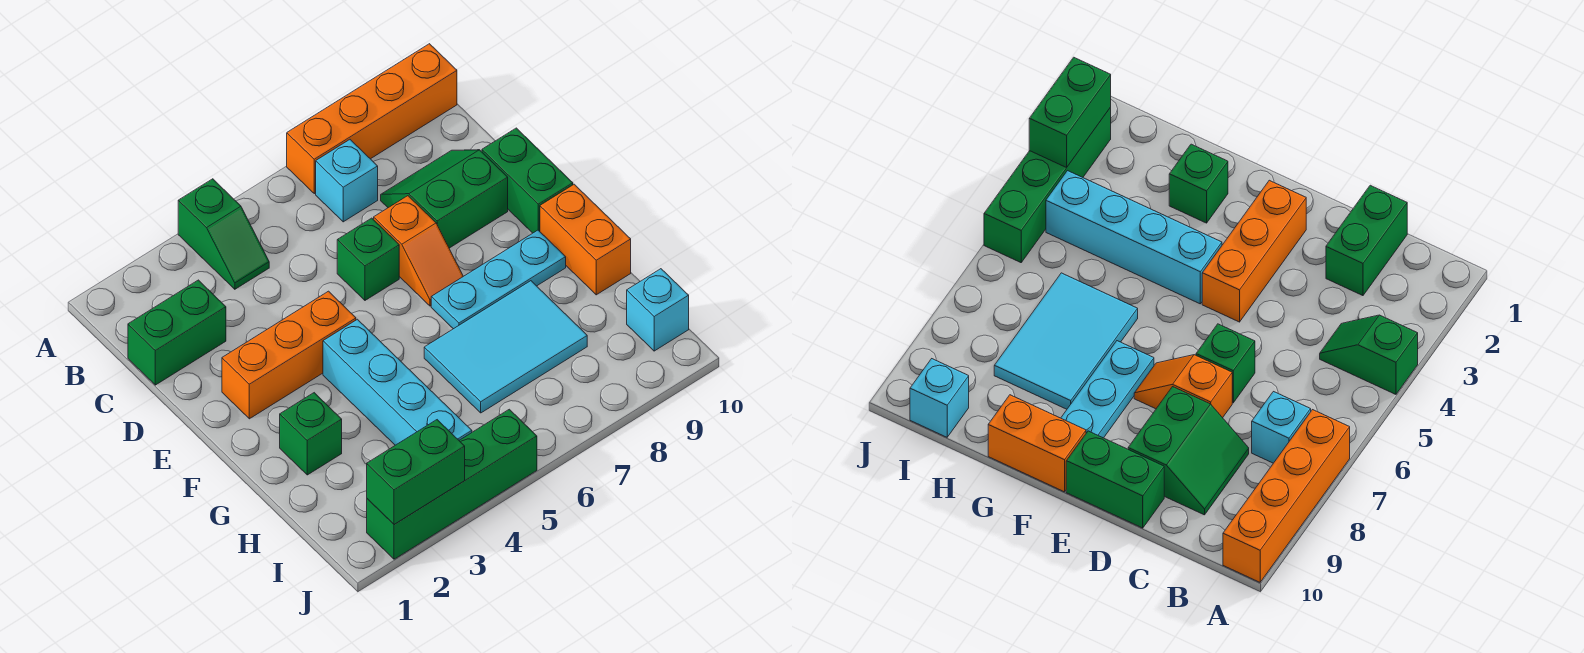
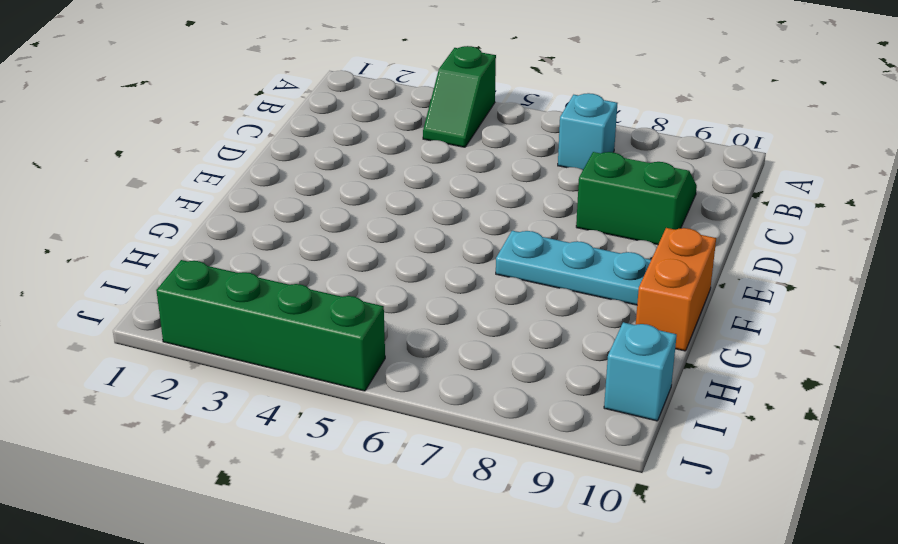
none -> orange 1x4 brick [287,44,457,194]
none -> green 1x2 brick [128,280,226,385]
none -> green 1x1 brick [337,218,399,300]

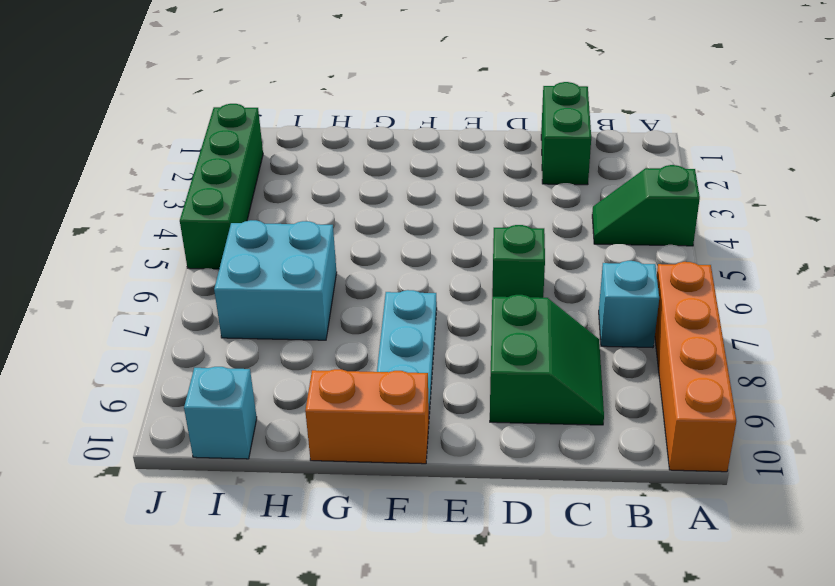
cyan 2x2 brick [214,220,337,340] -> cyan 2x3 tile [424,281,587,413]
none -> orange 1x2 slope [374,196,463,306]
none -> green 1x2 brick [482,128,573,233]
none -> orange 1x3 brick [222,291,356,419]

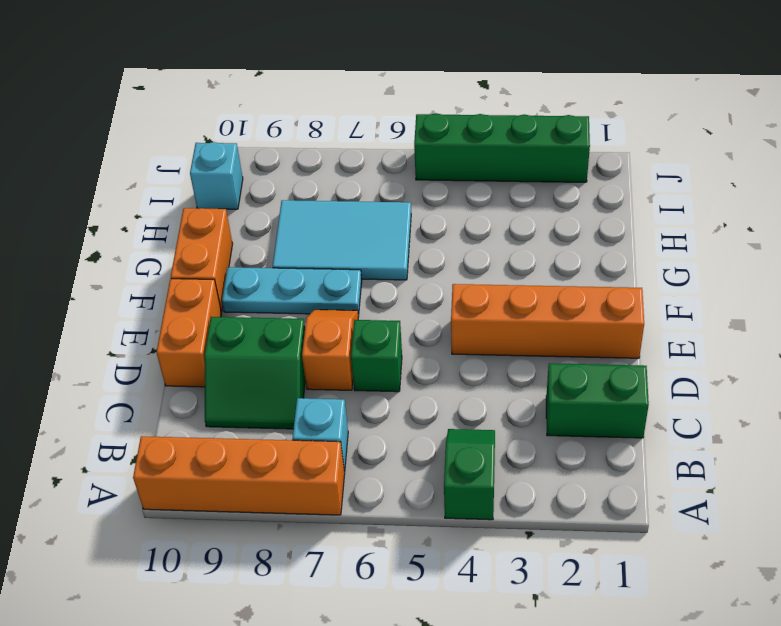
orange 1x2 brick [156,279,222,387] -> green 1x2 brick [482,128,573,233]
orange 1x4 brick [451,284,644,358] -> orange 1x3 brick [222,291,356,419]
none -> cyan 1x4 brick [323,319,472,445]
none -> green 1x1 brick [280,393,342,475]
none -> green 1x2 brick [367,420,465,525]

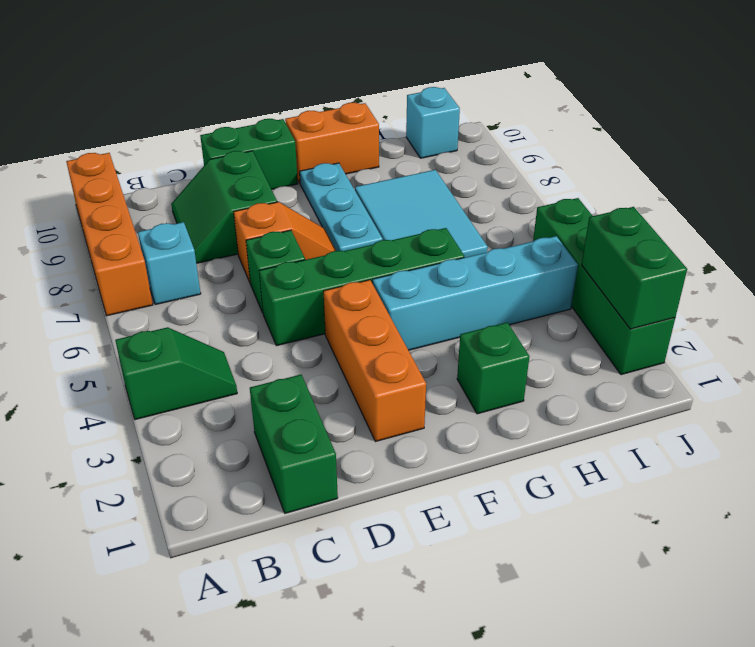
green 1x4 brick [259,228,464,346] -> none

